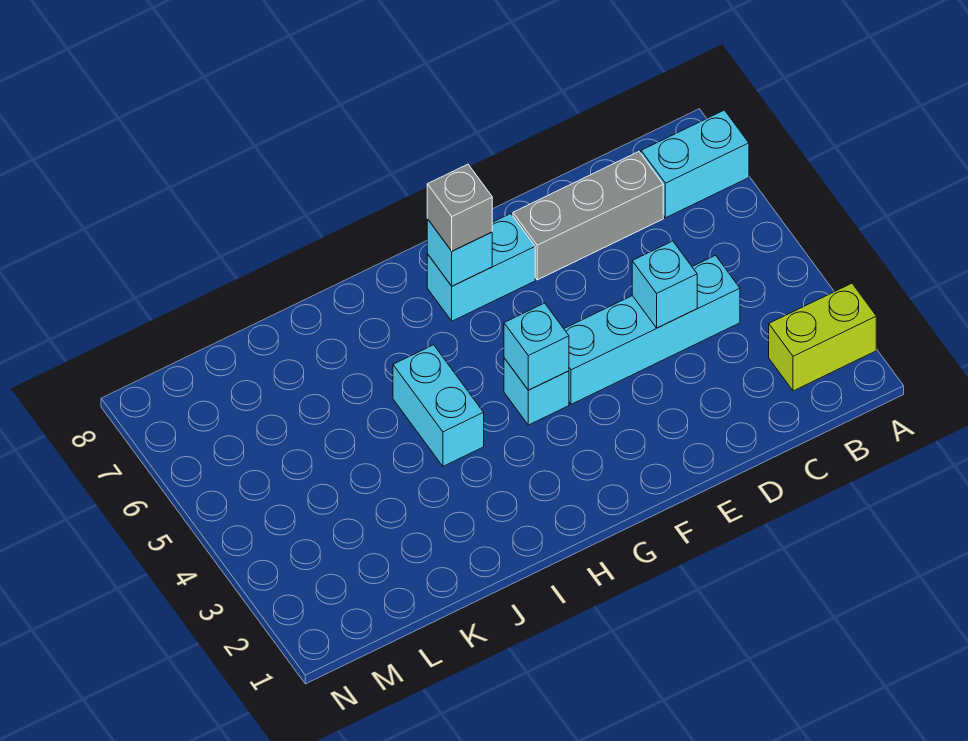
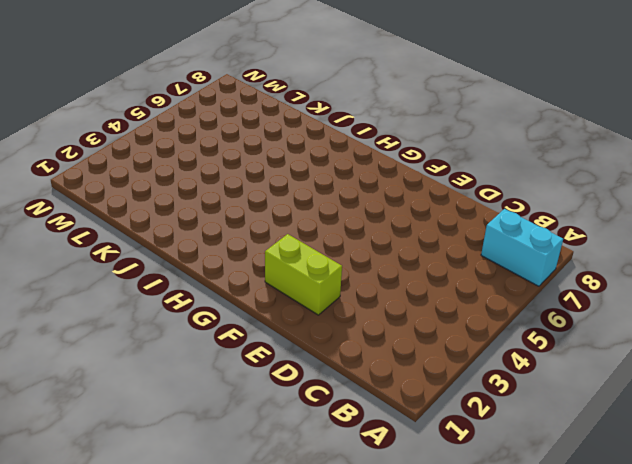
lime 1x2 brick [265,234,342,315] -> lime 1x2 brick moved to [769,283,876,391]
none -> cyan 1x4 brick [564,255,740,404]
none -> grey 1x3 brick [513,152,663,280]

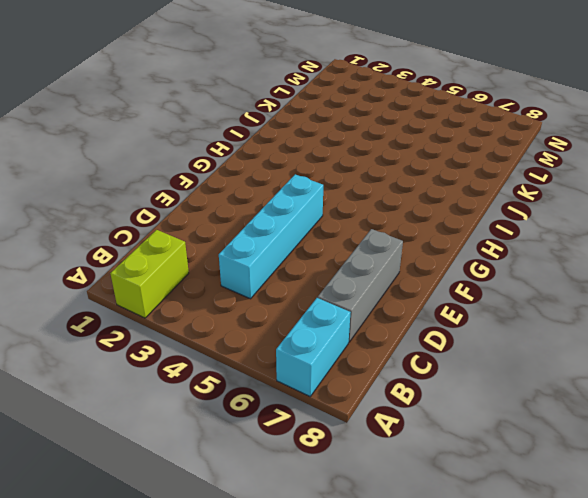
none -> cyan 1x2 brick [427,214,535,321]
none -> cyan 1x1 brick [504,358,569,425]

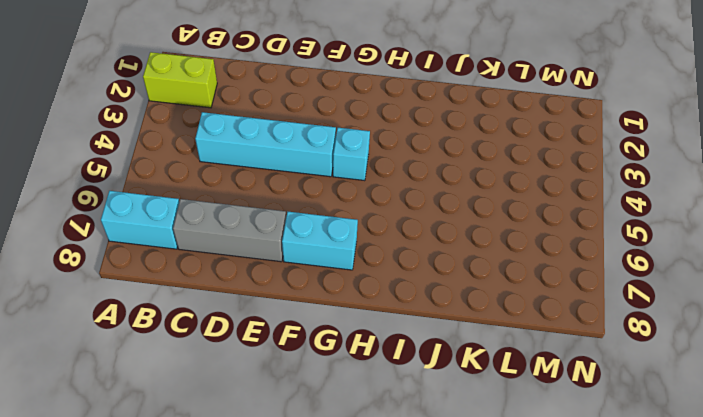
none -> cyan 1x2 brick [393,345,484,466]
none -> cyan 1x1 brick [632,241,697,328]

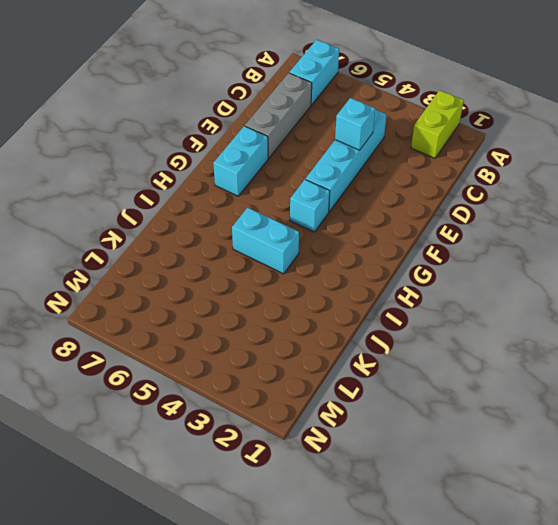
none -> cyan 1x1 brick [504,303,569,390]
none -> cyan 1x1 brick [427,219,492,286]

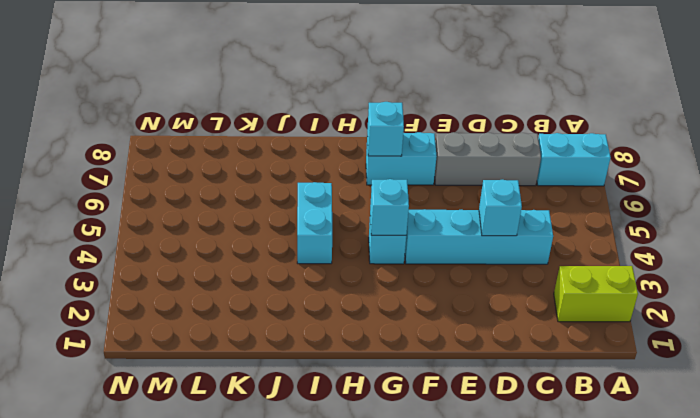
none -> grey 1x1 brick [427,164,492,251]

